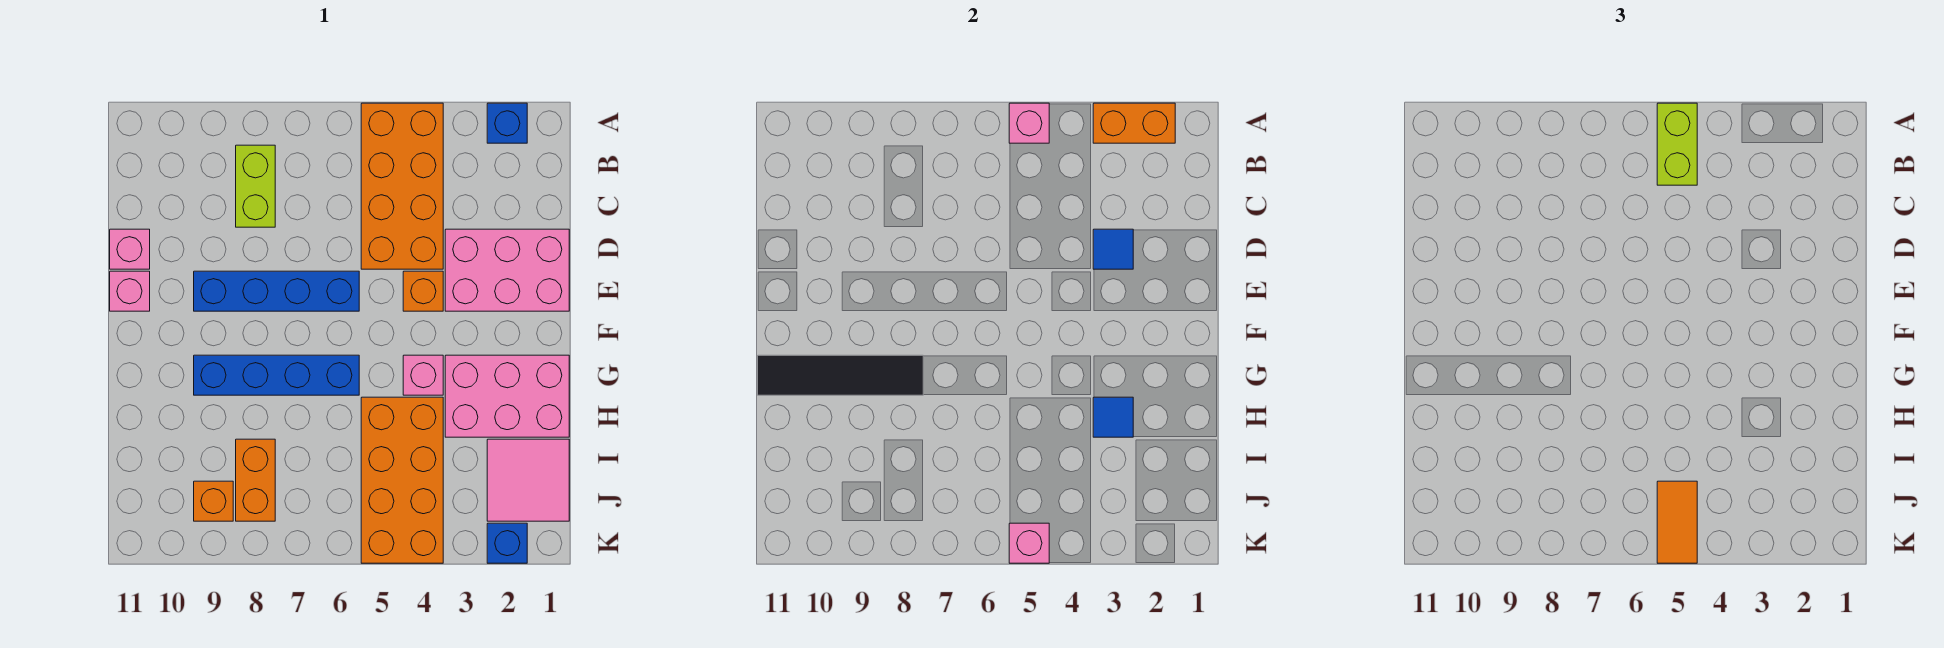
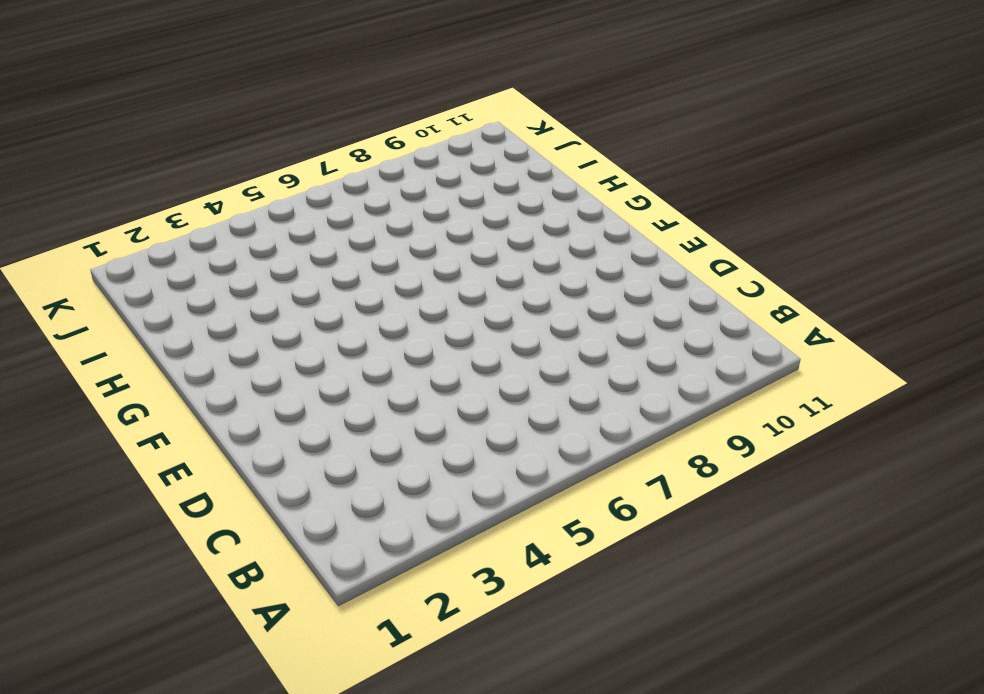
none -> blue 1x1 brick [487,103,527,143]
none -> orange 2x4 brick [361,103,443,269]
none -> lime 1x2 brick [236,145,275,227]

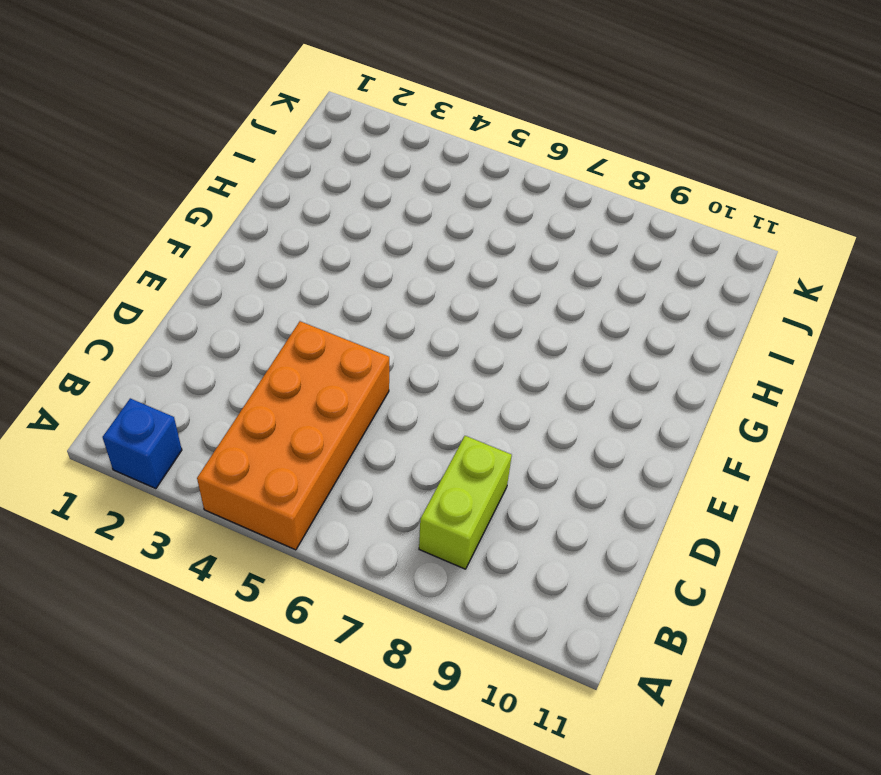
none -> pink 2x3 brick [445,229,569,311]
none -> pink 1x1 brick [110,229,150,269]
none -> orange 1x1 brick [403,271,443,311]

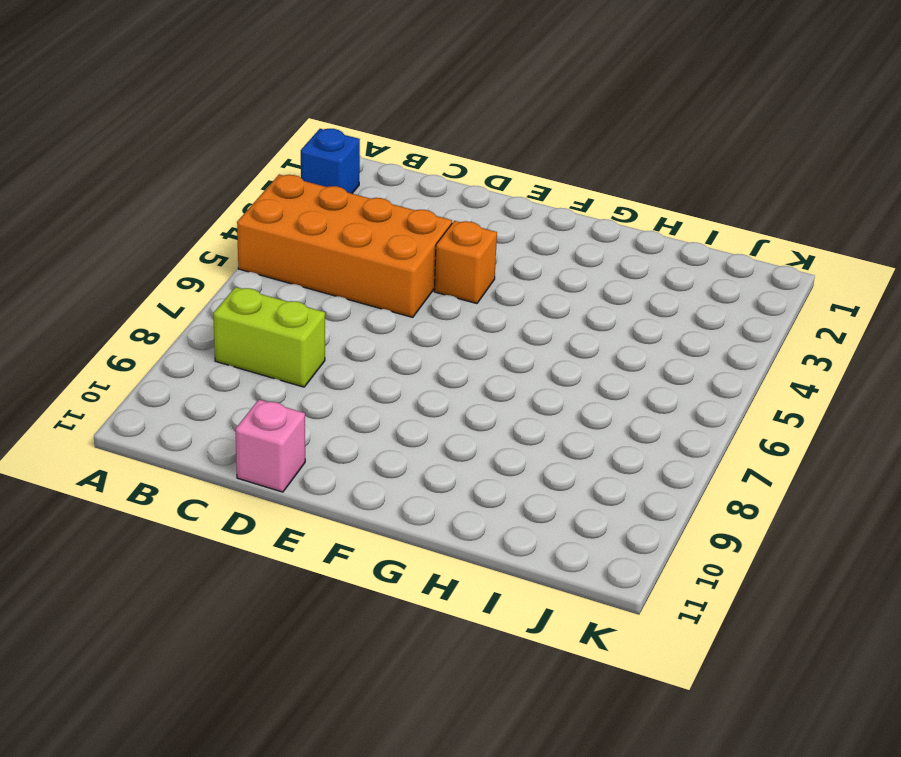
none -> pink 2x3 brick [445,229,569,311]
none -> blue 1x4 brick [194,271,359,311]
none -> pink 1x1 brick [110,271,150,311]

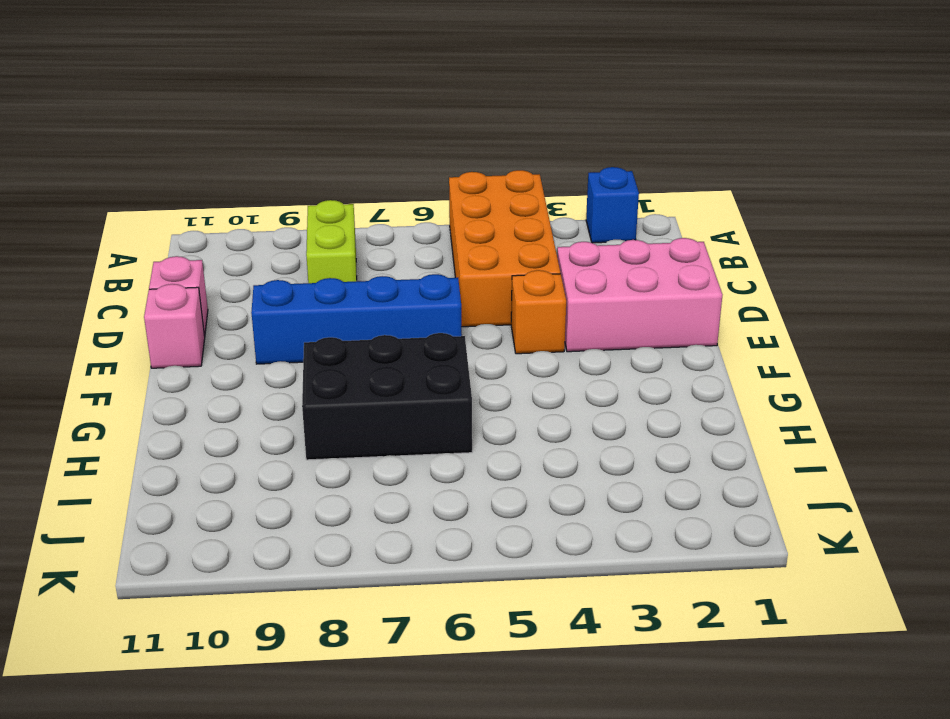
black 2x3 brick [302,333,472,460] -> blue 1x4 brick [194,355,359,395]
none -> pink 2x3 brick [445,355,569,437]
none -> pink 1x1 brick [403,355,443,395]
none -> orange 2x4 brick [361,397,443,563]

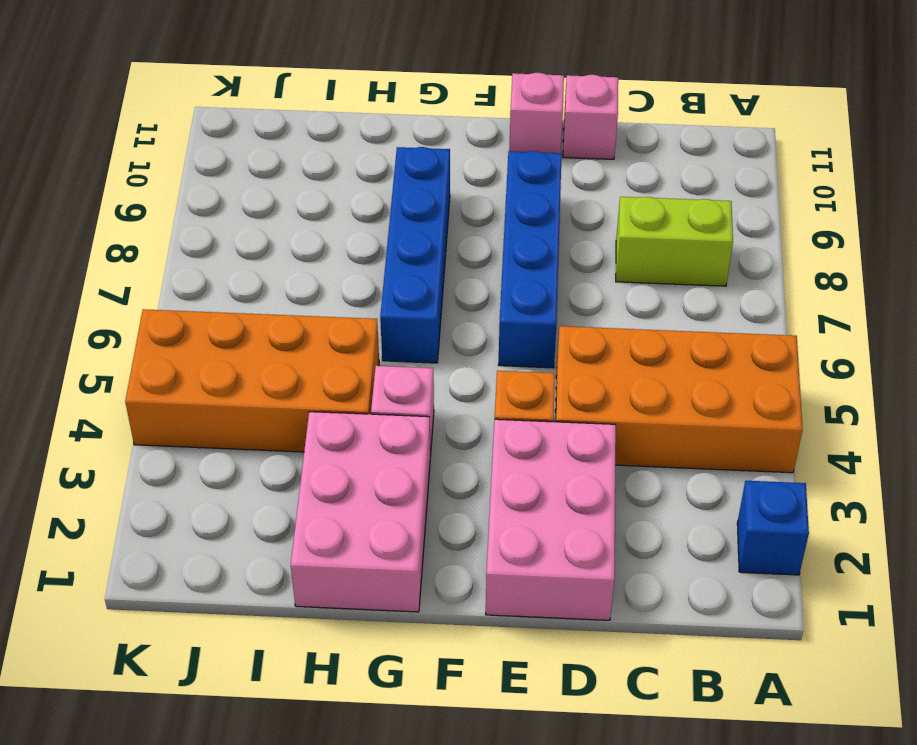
none -> pink 2x2 tile [487,439,569,521]
none -> orange 1x2 brick [236,439,275,521]
none -> orange 1x1 brick [194,481,233,521]

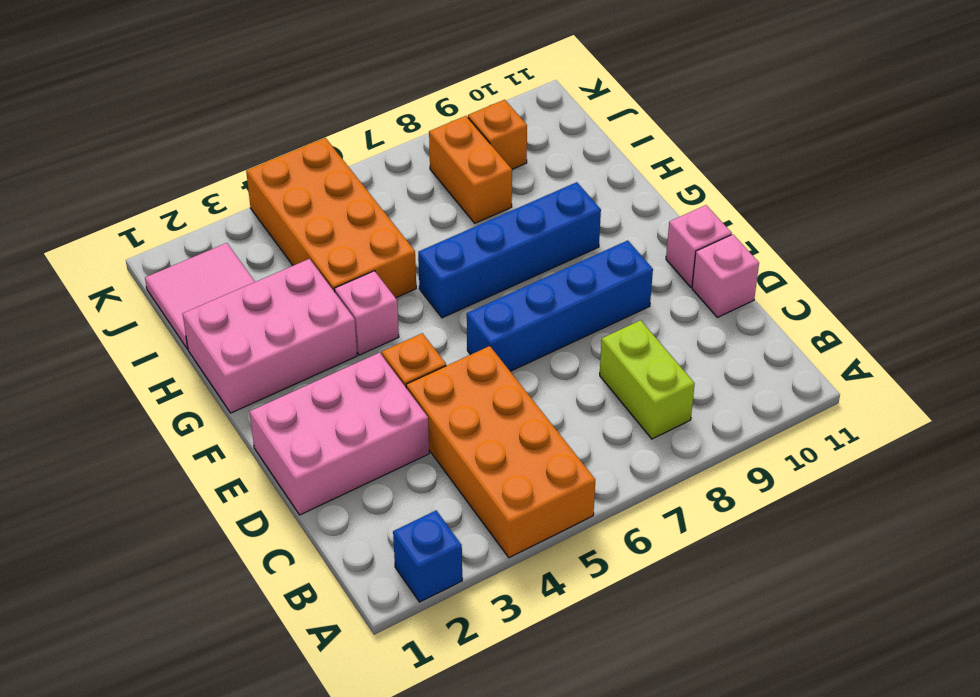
none -> blue 1x1 brick [487,523,527,563]
none -> orange 1x2 brick [1093,103,1175,143]
none -> pink 1x1 brick [1009,103,1049,143]

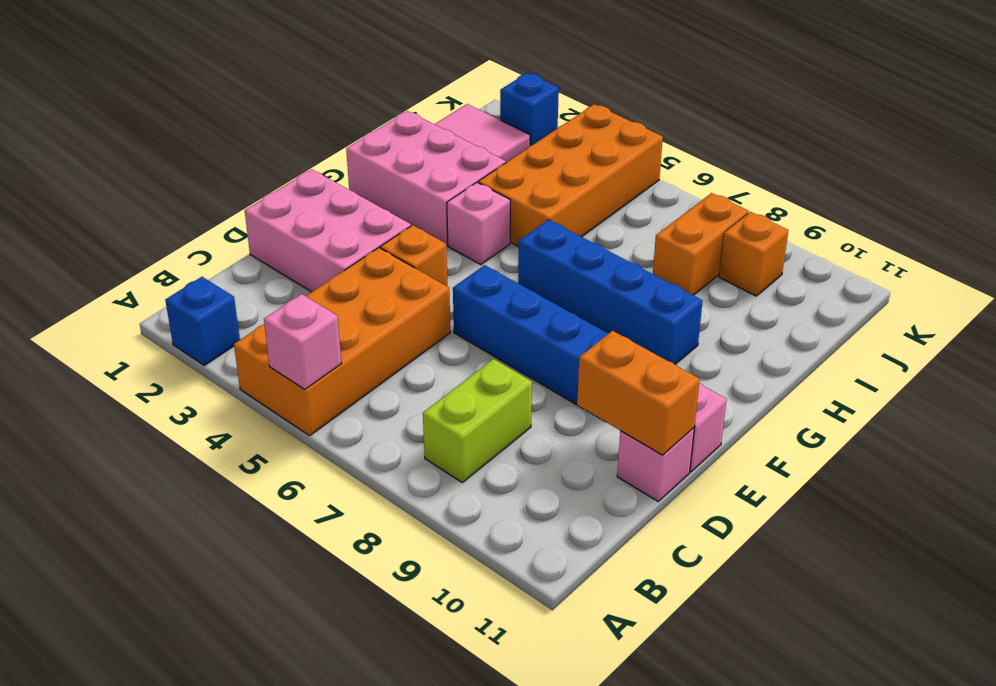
orange 1x2 brick [577,331,700,455] -> orange 1x2 brick moved to [1093,103,1175,143]
none -> blue 1x1 tile [1093,229,1133,269]
none -> black 1x4 tile [758,355,923,395]
none -> blue 1x1 tile [1093,397,1133,437]

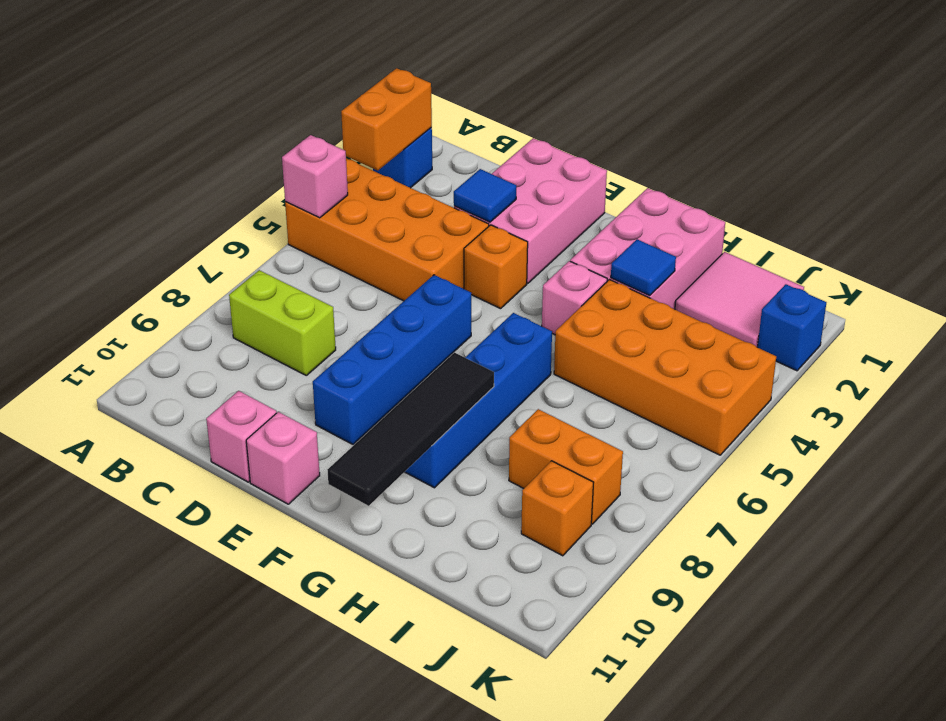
none -> pink 1x1 brick [1009,523,1049,563]
none -> lime 1x2 brick [1657,103,1697,185]
none -> orange 1x2 tile [1657,481,1697,563]

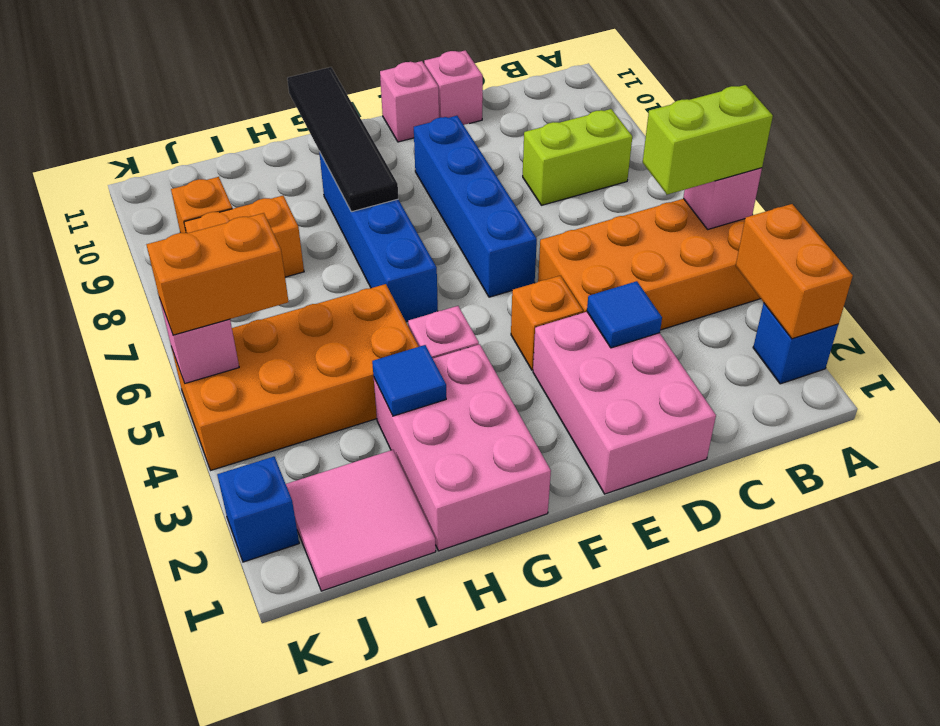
orange 1x2 brick [146,213,289,335] -> orange 1x2 tile [1657,481,1697,563]

